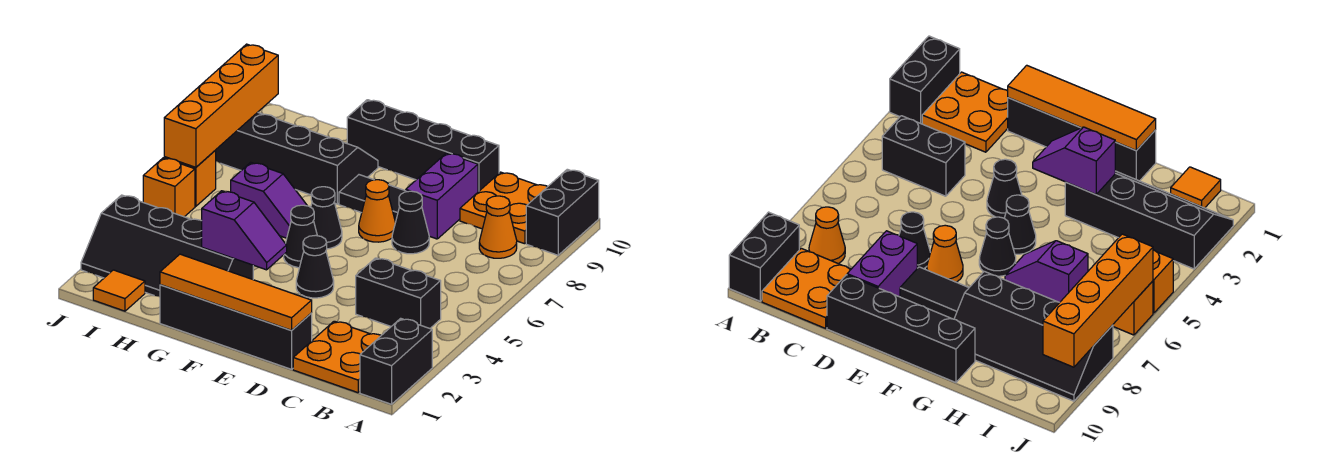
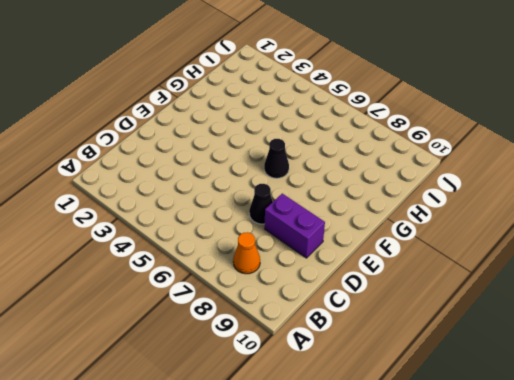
none -> black 1x2 brick [360,318,432,404]
none -> black 1x2 brick [526,169,599,255]
none -> orange 2x2 plate [293,321,381,393]

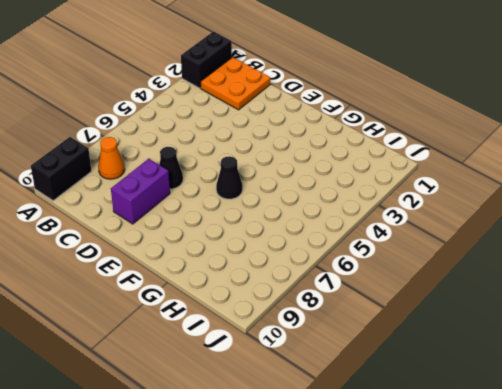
none -> black 1x2 brick [356,258,441,328]
none -> orange 2x2 plate [460,172,547,244]
none -> black 1x4 brick [160,285,312,369]

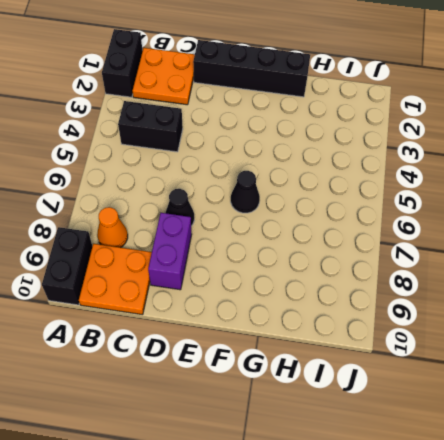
none -> black 1x4 brick [347,100,499,192]
none -> black 1x1 cone [296,235,334,298]
none -> orange 1x1 cone [359,180,395,242]

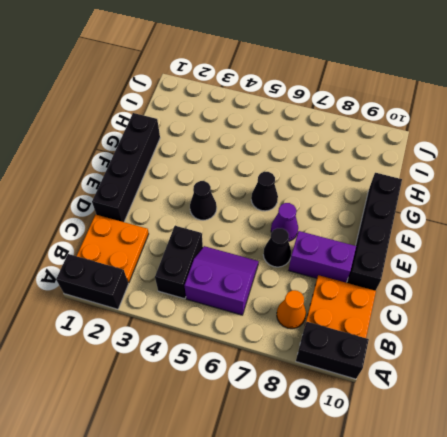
purple 2x2 slope [184,246,259,315] -> none
purple 1x1 cone [271,203,298,241] -> orange 1x1 cone [359,180,395,242]
none -> black 1x2 tile [339,175,406,222]
none -> black 1x1 cone [284,205,317,268]
none -> black 2x4 slope [81,195,253,297]

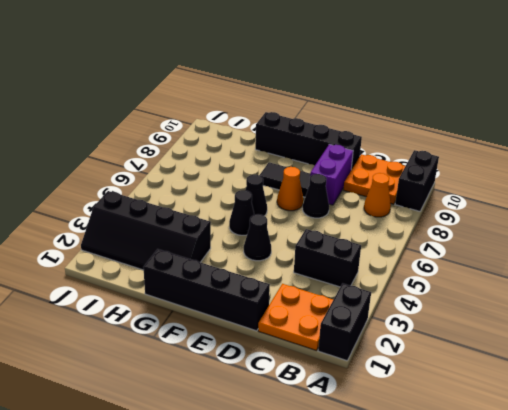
none -> purple 1x2 slope [231,162,307,238]
none -> black 2x4 slope [216,112,378,204]
none -> orange 1x1 tile [93,270,145,311]

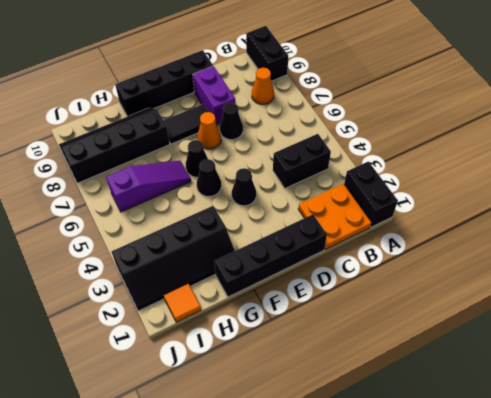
purple 1x3 slope [106,161,191,212] -> purple 1x2 slope [231,162,307,238]
none -> orange 2x2 plate [460,172,547,244]
none -> orange 1x1 brick [143,158,195,217]
none -> orange 1x1 brick [164,150,216,206]

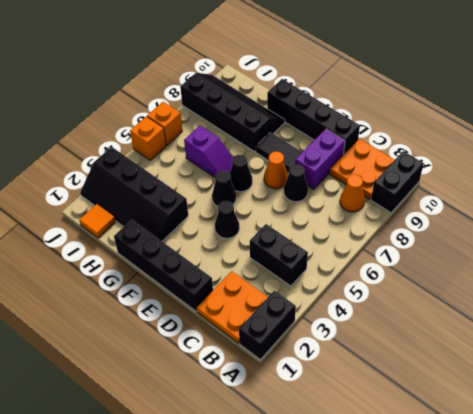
none -> orange 1x4 tile [160,254,312,330]
none -> purple 1x2 slope [202,191,287,270]
none -> orange 1x4 brick [164,44,278,167]

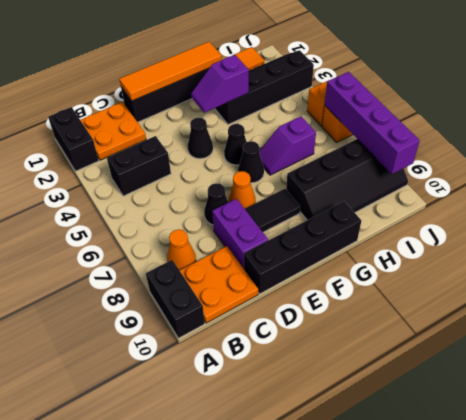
purple 1x4 brick [325,72,420,174] -> orange 1x4 brick [164,44,278,167]

